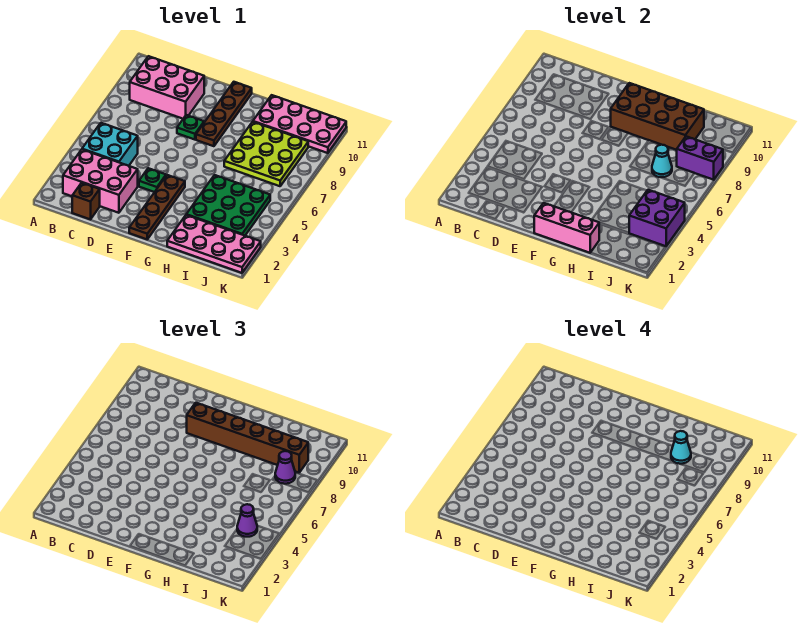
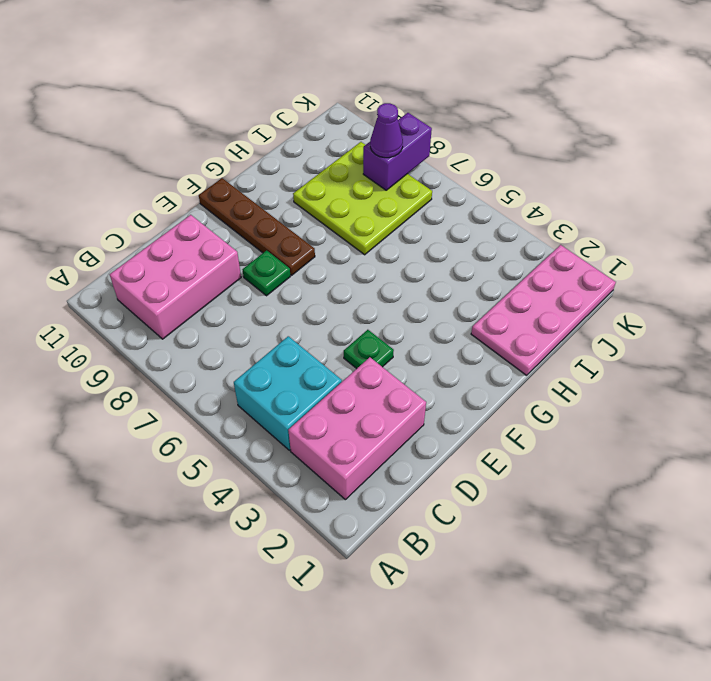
none -> brown 1x1 brick [72,183,100,219]
none -> brown 1x4 plate [129,175,185,239]
none -> green 3x3 plate [186,175,270,236]

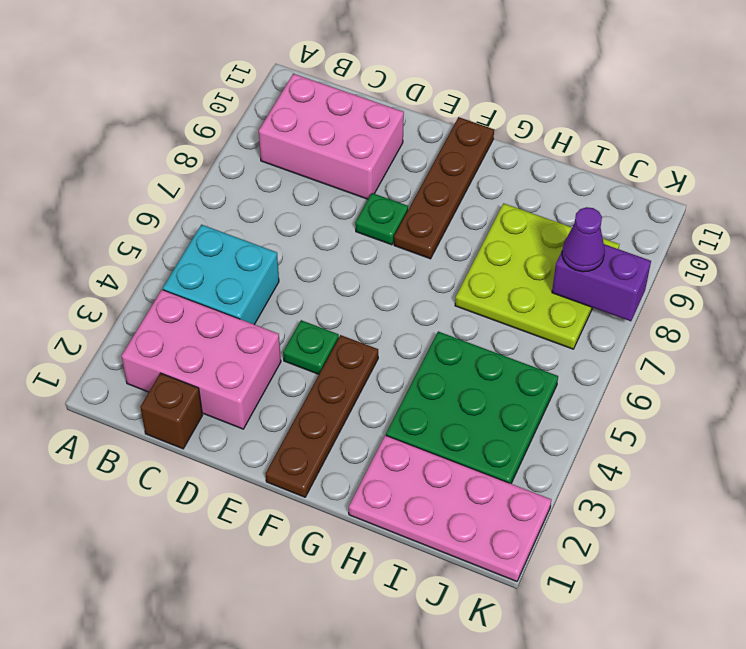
none -> pink 2x4 plate [253,95,346,153]
none -> pink 1x3 brick [534,203,599,253]
none -> brown 2x4 brick [611,83,704,150]

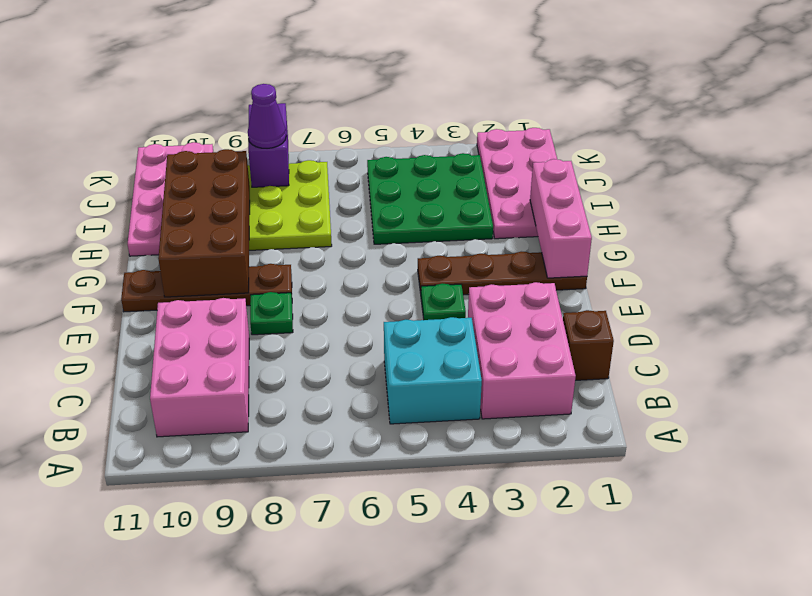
none -> cyan 1x1 cone [652,145,672,177]
none -> purple 2x2 brick [629,190,685,246]
none -> brown 1x6 brick [187,403,308,473]

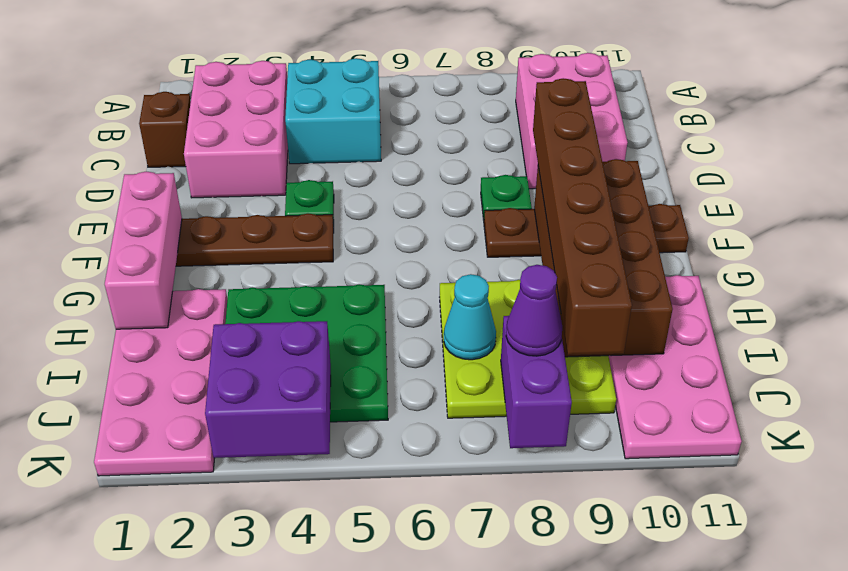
none -> purple 1x1 cone [237,504,257,537]
none -> cyan 1x1 cone [671,431,691,464]

